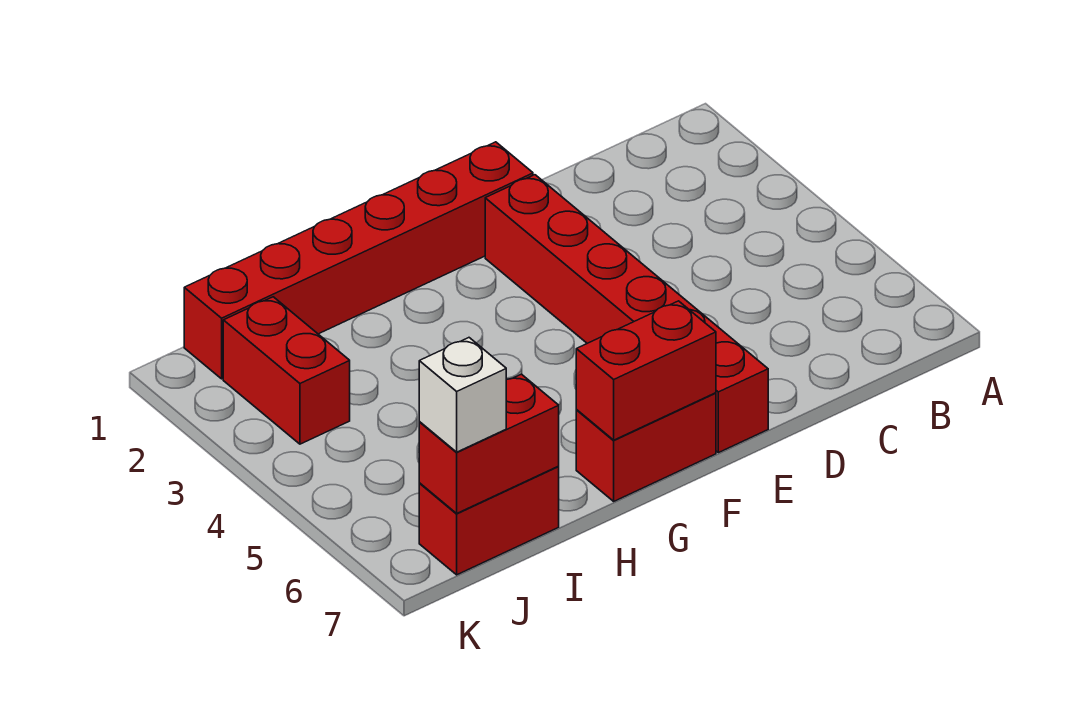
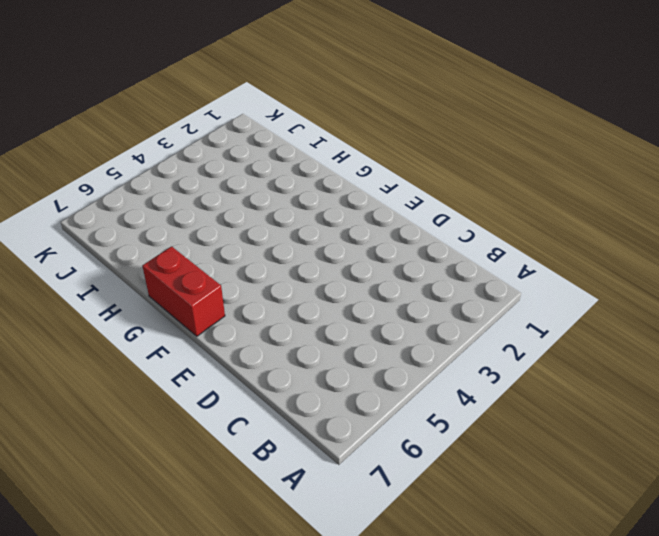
none -> red 1x6 brick [184,142,533,379]
none -> red 1x6 brick [485,175,768,453]

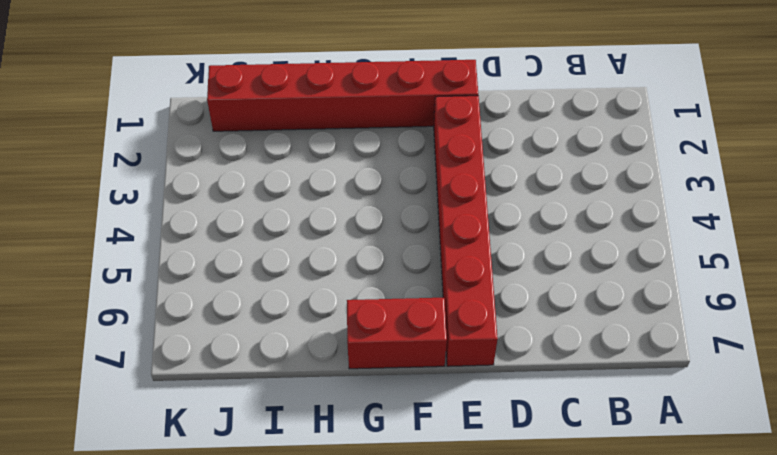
none -> red 1x2 brick [419,467,559,575]
none -> red 1x2 brick [223,297,350,444]

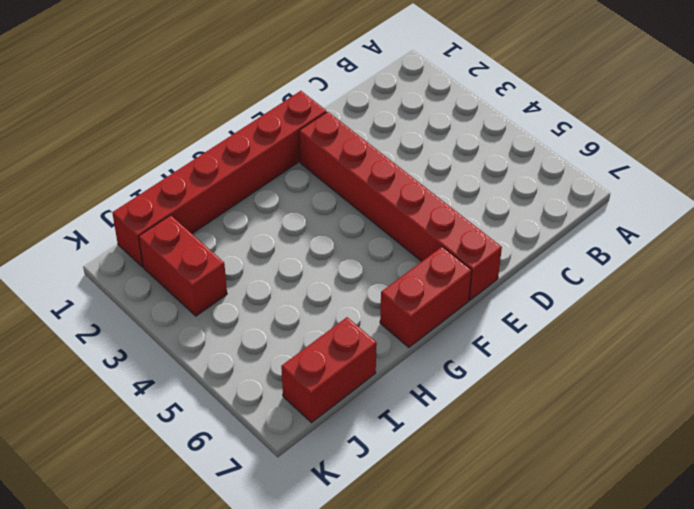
none -> red 1x2 brick [576,301,716,440]
none -> red 1x2 brick [419,374,559,513]

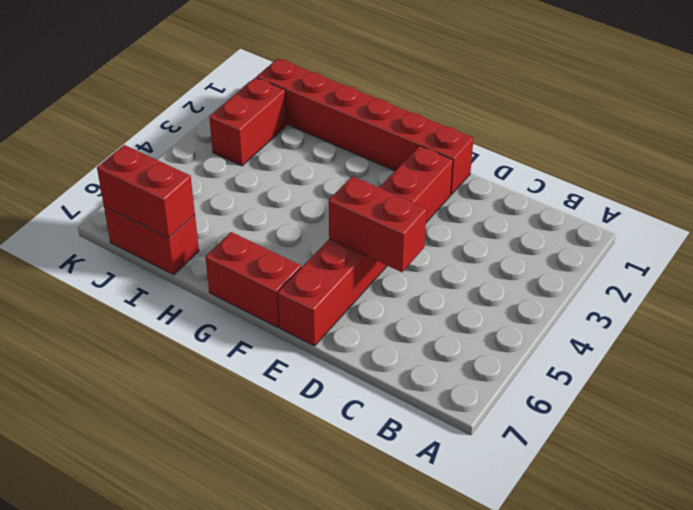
red 1x2 brick [329,176,427,272] -> red 1x2 brick moved to [576,301,716,440]
none -> white 1x1 brick [419,338,506,452]

